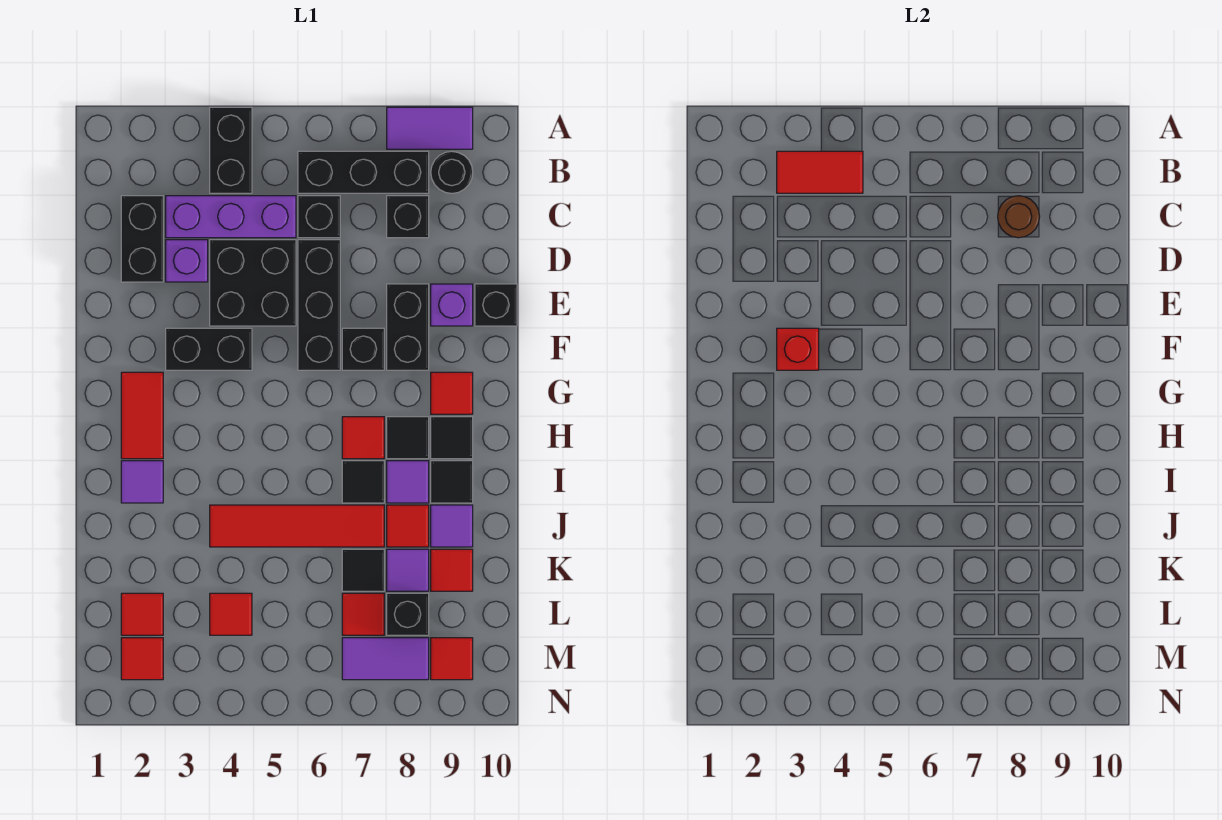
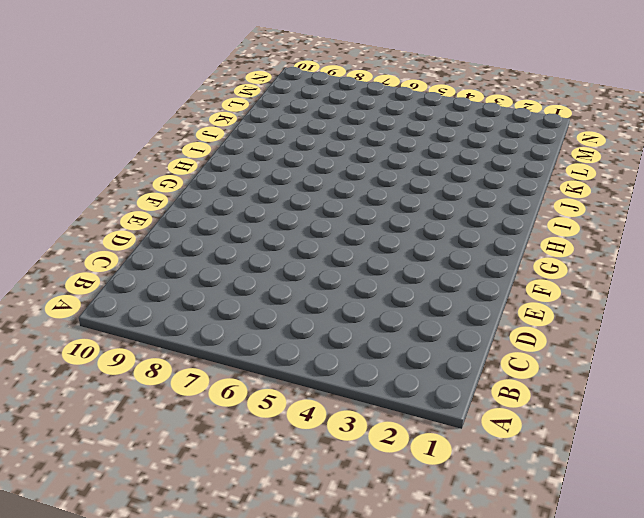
none -> black 1x2 brick [210,107,252,193]
none -> purple 1x2 tile [387,107,473,149]
none -> black 1x3 brick [298,151,429,193]
none -> black 1x1 round brick [431,151,473,193]

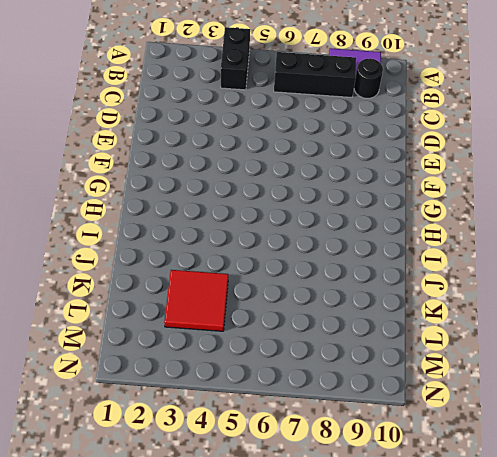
red 2x2 tile [164,270,228,331] -> red 1x1 tile [210,593,252,635]
none -> black 1x2 brick [121,196,163,282]
none -> purple 1x3 brick [166,196,296,238]
none -> black 1x1 brick [298,196,340,238]
none -> black 1x1 brick [387,196,429,238]

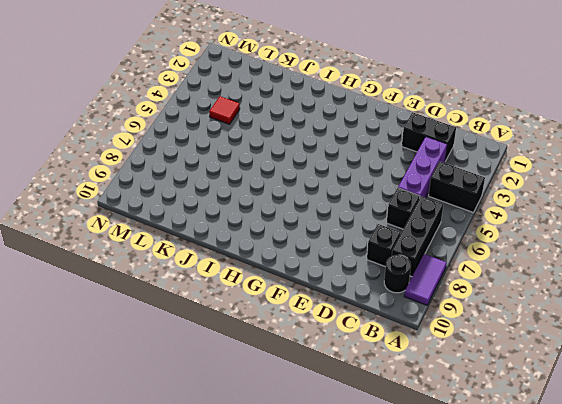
none -> purple 1x1 brick [166,240,208,282]
none -> black 2x2 brick [210,240,296,326]
none -> black 1x3 brick [298,240,340,370]
none -> black 1x2 brick [387,284,429,370]

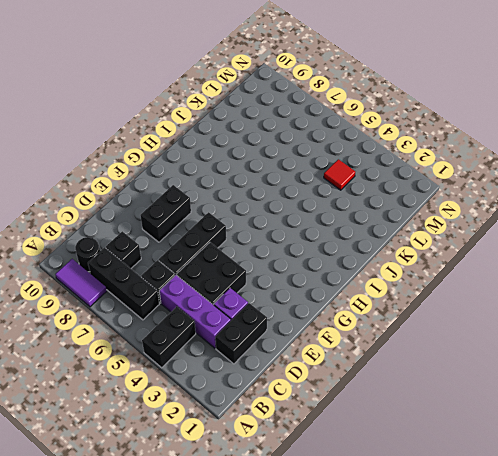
none -> purple 1x1 brick [431,284,473,326]
none -> black 1x1 brick [475,284,517,326]
none -> black 1x2 brick [166,328,252,370]
none -> black 1x1 brick [342,328,384,370]

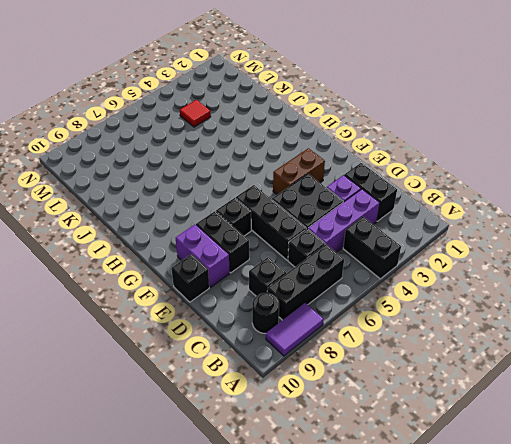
purple 1x2 brick [176,225,230,287] -> purple 1x1 brick [431,284,473,326]
brown 1x2 brick [273,148,325,195] -> black 1x2 brick [166,328,252,370]
none -> red 1x2 tile [121,372,163,459]
none -> red 1x1 tile [431,372,473,414]
none -> red 1x1 tile [342,417,384,459]
none -> black 1x1 tile [387,417,429,459]

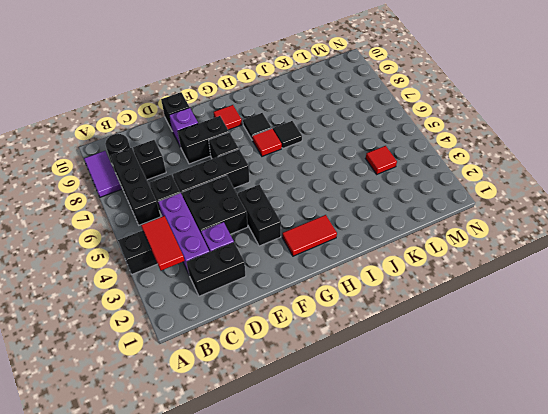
none -> black 1x1 tile [431,417,473,459]
none -> purple 1x1 tile [121,461,163,503]
none -> purple 1x1 tile [387,461,429,503]
none -> black 1x1 tile [431,461,473,503]

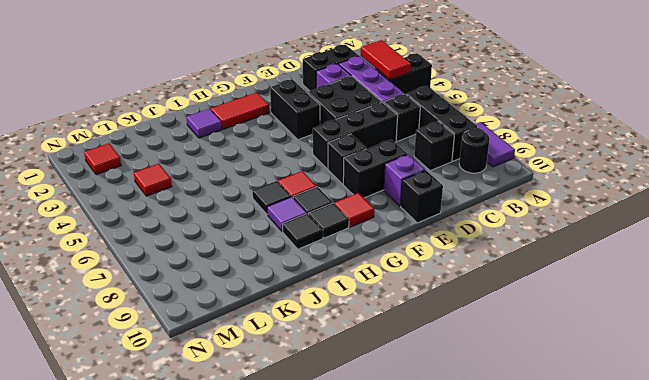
none -> red 1x4 tile [210,505,384,547]
none -> red 1x1 tile [387,505,429,547]
none -> purple 1x1 tile [431,505,473,547]
none -> black 1x1 tile [342,549,384,591]

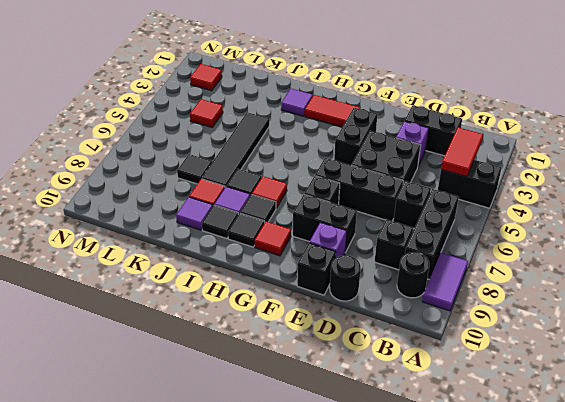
black 1x1 round brick [330,255,361,301] -> none
black 1x4 tile [202,112,269,187] -> red 1x4 tile [210,505,384,547]
none -> purple 1x3 brick [166,196,296,238]
none -> purple 1x1 tile [387,549,429,591]
none -> red 1x1 tile [431,549,473,591]
none -> red 1x1 tile [121,593,163,635]

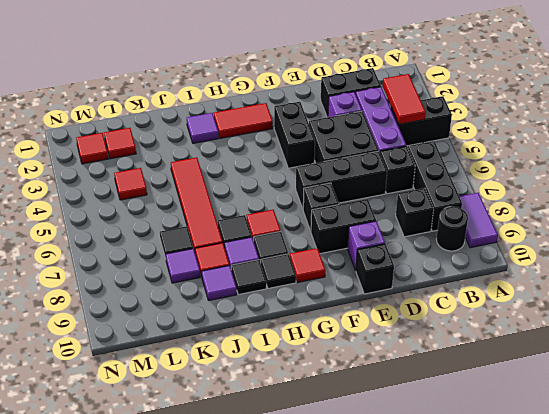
none -> red 1x1 tile [431,549,473,591]
none -> red 1x1 tile [342,593,384,635]
none -> black 1x1 brick [387,593,429,635]
none -> purple 1x2 tile [342,638,429,680]

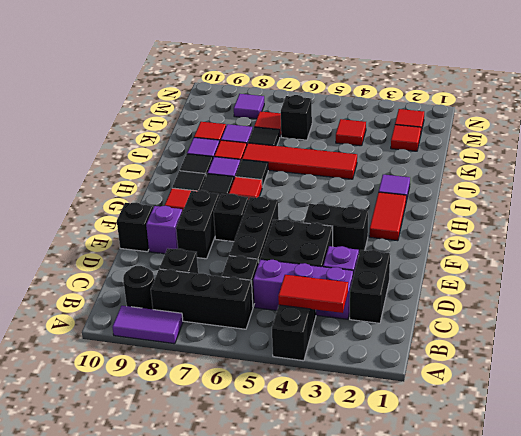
black 1x1 brick [281,95,312,140] -> black 1x1 brick moved to [387,593,429,635]
purple 1x1 tile [234,94,264,119] -> purple 1x2 tile [342,638,429,680]
none -> red 1x1 tile [431,638,473,680]
none -> brown 1x1 round brick [998,196,1040,238]
none -> red 1x1 brick [777,328,819,370]

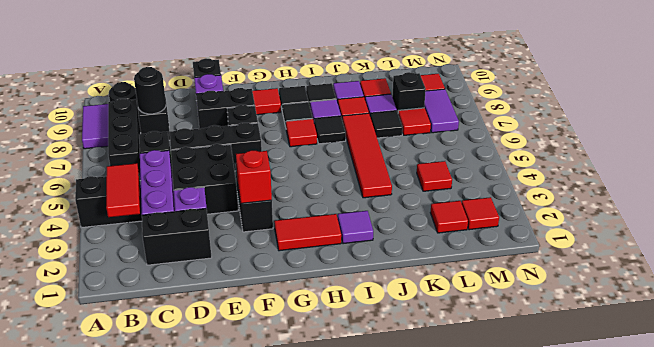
black 1x1 round brick [134,67,166,114] -> brown 1x1 round brick [998,196,1040,238]

